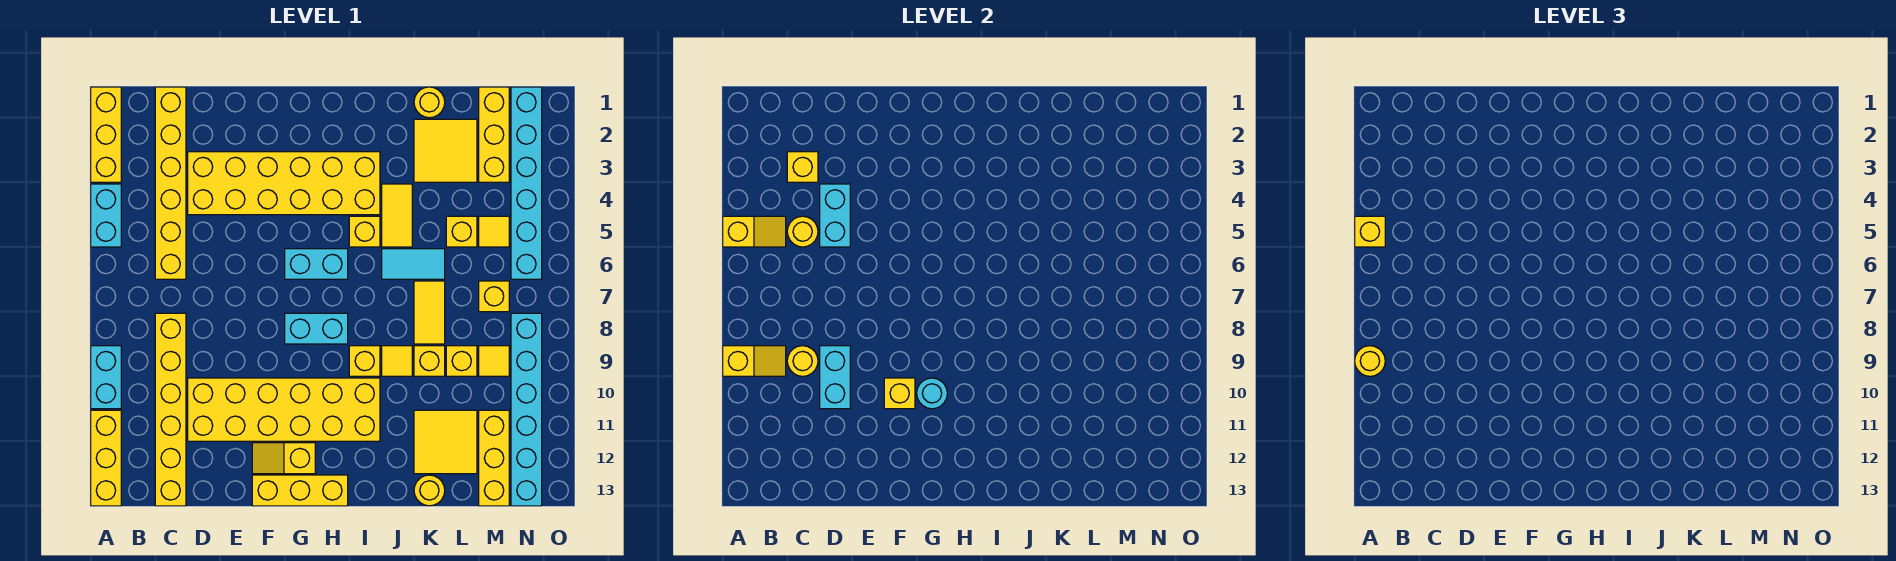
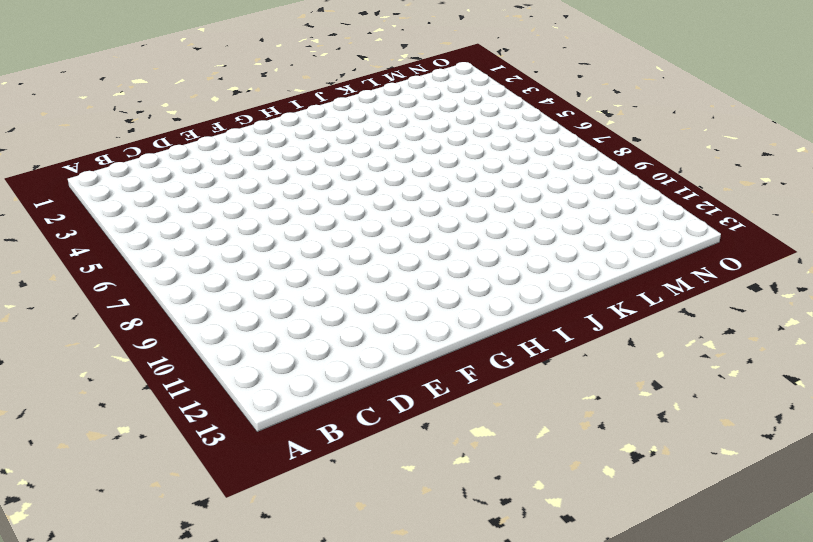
none -> yellow 1x3 brick [91,87,121,182]
none -> cyan 1x2 brick [91,184,121,247]
none -> cyan 1x2 brick [91,346,121,409]
none -> yellow 1x3 brick [91,410,121,506]

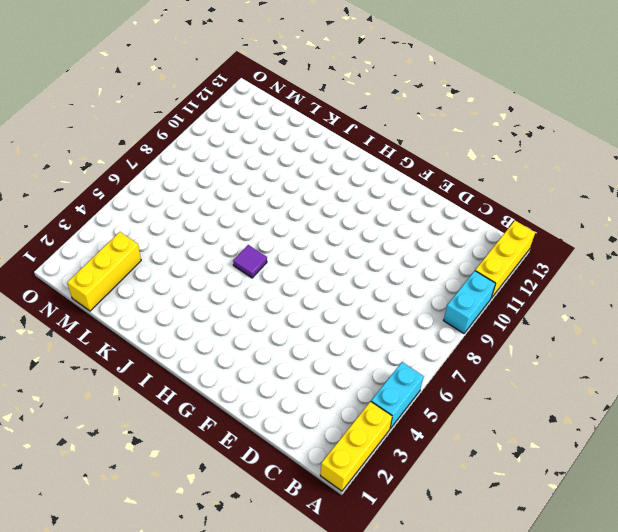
purple 1x1 tile [233,245,267,278] -> none
none -> yellow 1x6 brick [155,87,186,279]
none -> yellow 1x6 brick [155,313,186,506]
none -> yellow 2x6 brick [188,152,380,215]
none -> yellow 2x6 brick [188,378,380,441]

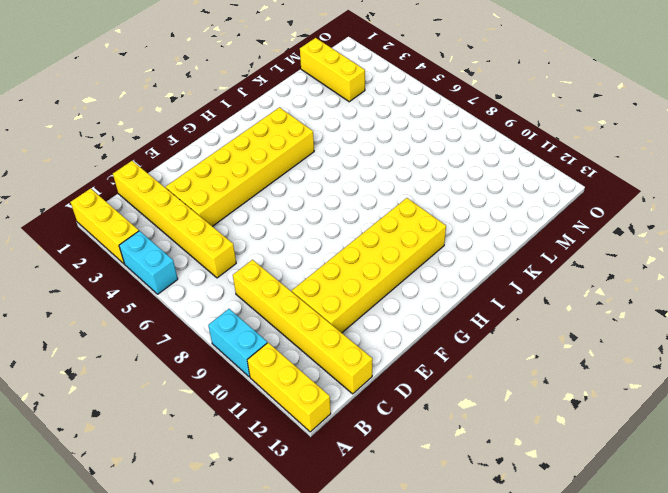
none -> yellow 1x2 slope [252,443,315,474]
none -> yellow 1x3 brick [252,475,348,506]
none -> cyan 1x2 brick [285,249,348,279]
none -> cyan 1x2 brick [285,313,348,344]

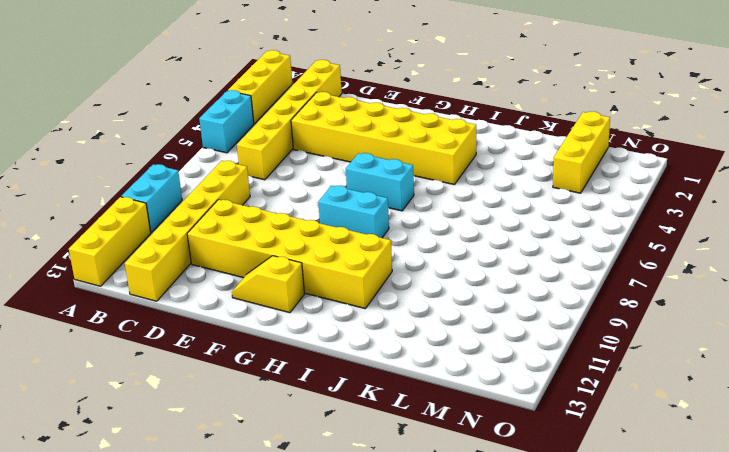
none -> yellow 1x3 brick [252,475,348,506]
none -> yellow 1x1 brick [349,216,380,247]
none -> yellow 1x1 brick [349,346,380,376]
none -> yellow 1x2 tile [382,184,412,247]

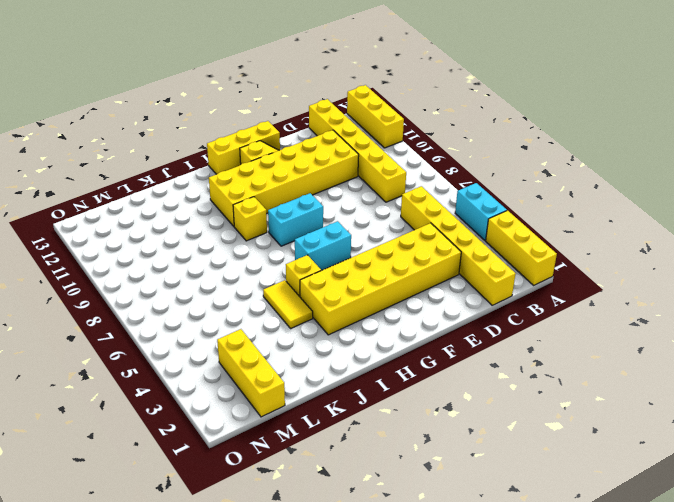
none -> cyan 1x2 brick [91,346,121,409]
none -> cyan 1x2 tile [382,249,445,279]
none -> yellow 1x1 tile [382,346,412,376]
none -> yellow 1x1 round brick [414,87,445,118]

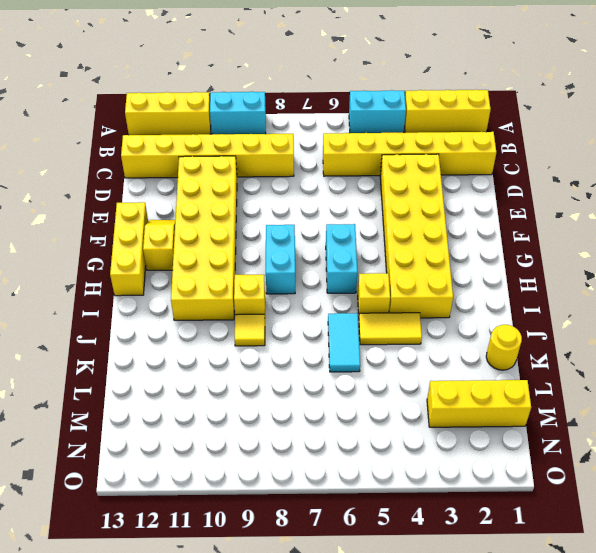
none -> yellow 2x2 tile [414,119,477,182]
none -> yellow 1x2 tile [414,281,445,344]
none -> yellow 1x1 brick [414,346,445,376]
none -> yellow 2x2 tile [414,410,477,474]

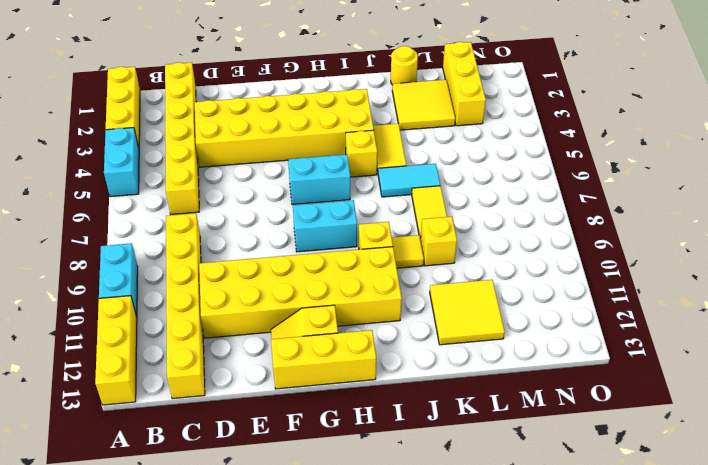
none -> yellow 1x1 round brick [414,475,445,506]
none -> yellow 1x1 brick [446,216,477,247]
none -> yellow 1x1 brick [446,346,477,376]
none -> yellow 1x1 tile [479,216,509,247]

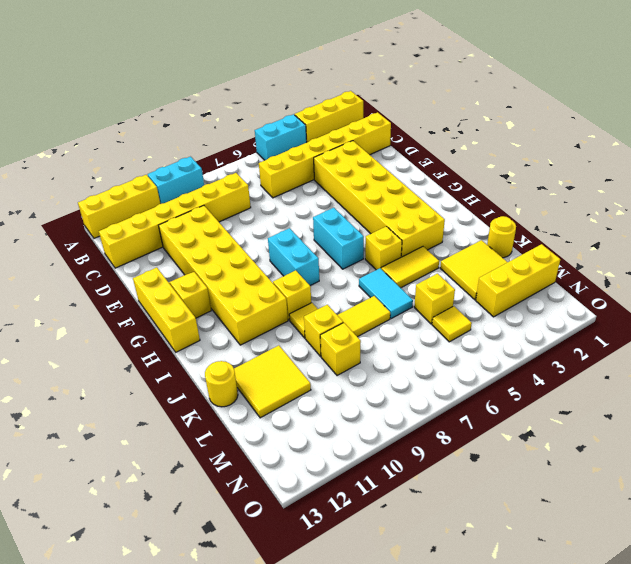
none -> yellow 1x1 brick [479,281,509,312]
none -> yellow 1x1 tile [479,346,509,376]
none -> yellow 1x3 brick [479,410,509,506]
none -> cyan 1x6 brick [511,87,542,279]

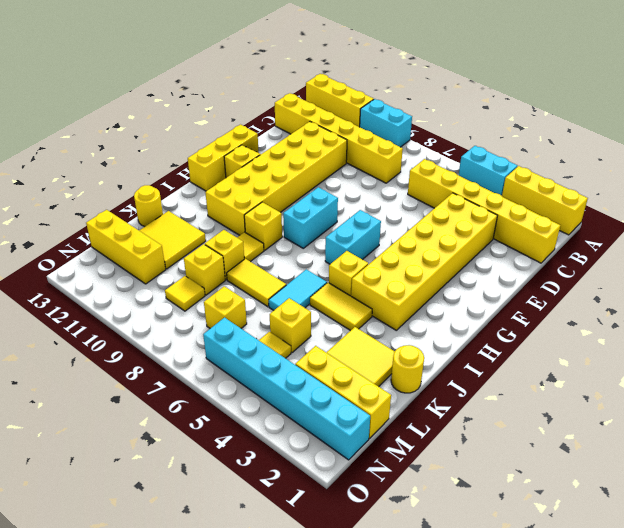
none -> cyan 1x6 brick [511,313,542,506]
none -> yellow 1x2 slope [723,216,786,247]
none -> yellow 1x2 slope [723,346,786,376]
none -> yellow 1x1 brick [787,152,818,182]

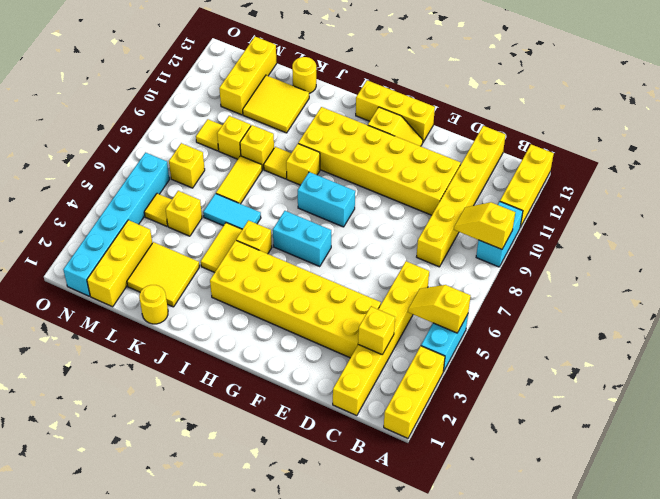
none -> cyan 1x6 brick [511,313,542,506]
none -> yellow 1x1 round brick [787,216,818,247]
none -> yellow 1x1 round brick [787,346,818,376]
none -> cyan 1x2 brick [820,184,850,247]

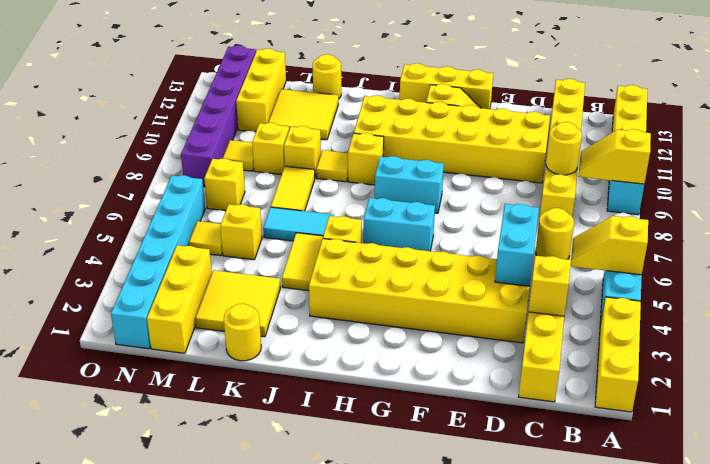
purple 1x6 brick [181,46,256,187] -> cyan 1x6 brick [511,313,542,506]
none -> cyan 1x2 brick [820,346,850,409]
none -> yellow 1x1 brick [884,378,915,409]
none -> cyan 1x1 round brick [917,378,947,409]
none -> yellow 1x1 brick [1355,216,1385,247]

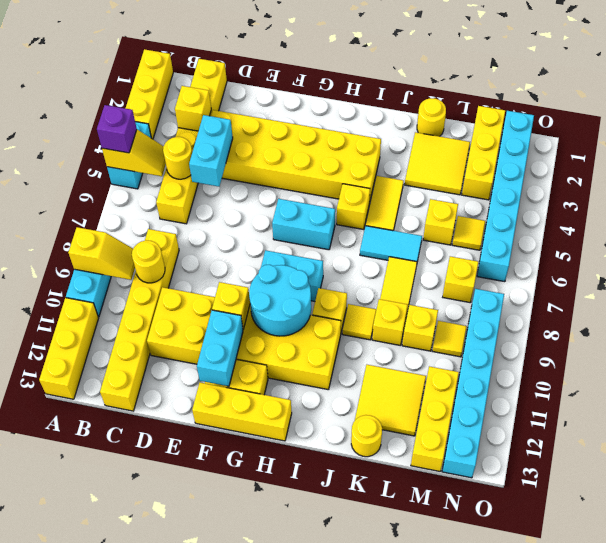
purple 1x1 brick [97,105,137,153] -> yellow 1x1 brick [1355,216,1385,247]
cyan 1x2 brick [197,310,243,386] -> cyan 1x2 brick moved to [820,346,850,409]
cyan 2x2 round brick [249,265,311,336] -> cyan 1x1 round brick [917,378,947,409]
none -> yellow 1x1 round brick [1355,346,1385,376]

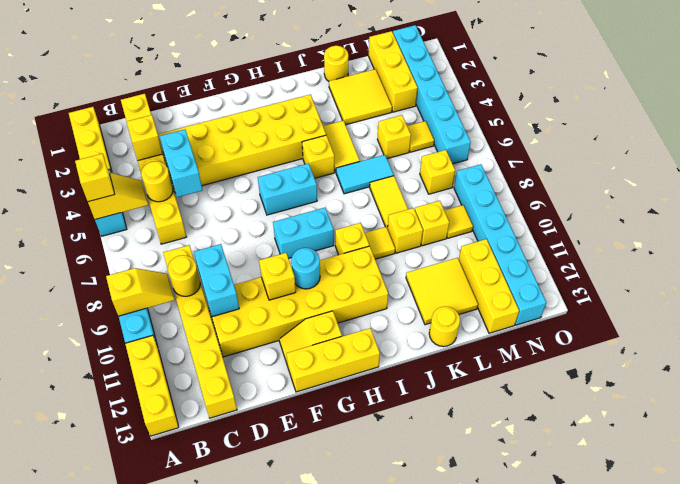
none -> yellow 1x1 round brick [1355,346,1385,376]

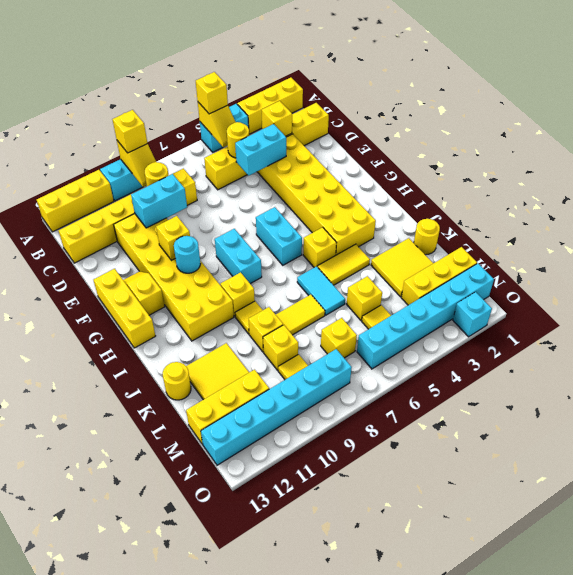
yellow 1x1 brick [113,110,147,153] -> yellow 1x1 round brick [1355,346,1385,376]
cyan 1x1 brick [453,292,492,337] -> none

